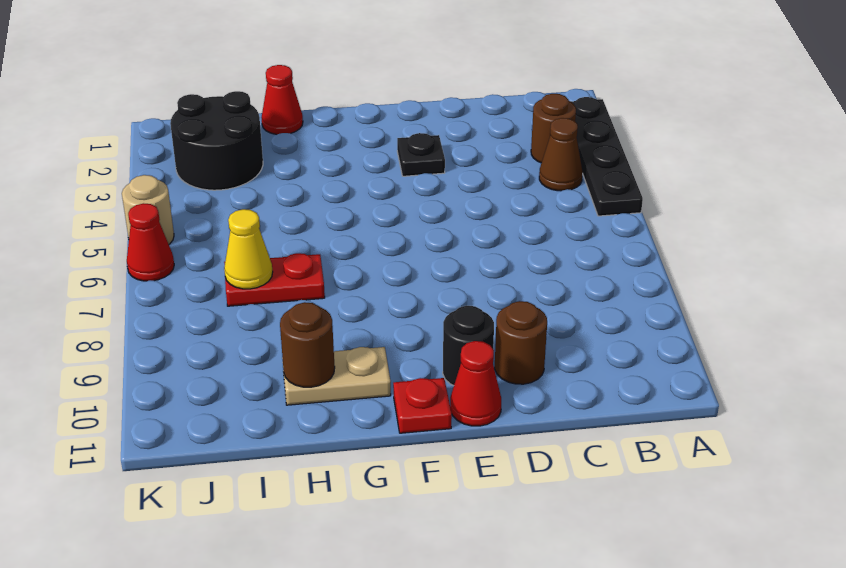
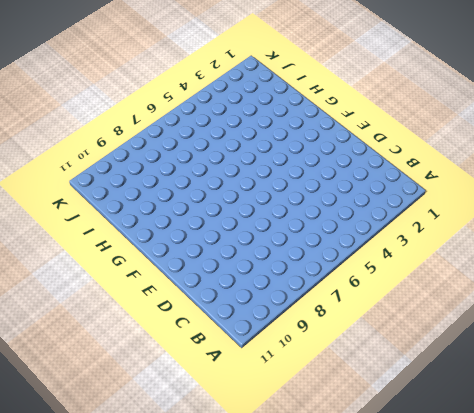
none -> black 1x4 plate [570,97,643,216]
none -> brown 1x1 round brick [531,94,576,163]
none -> brown 1x1 cone [539,118,582,191]

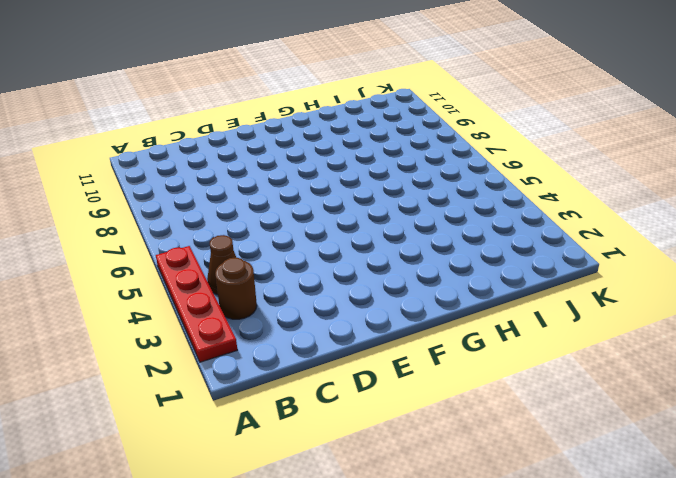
red 1x4 plate [156,246,237,362] -> black 1x4 plate [570,97,643,216]
none -> brown 1x1 round brick [495,301,547,384]
none -> black 1x1 plate [397,133,445,176]
none -> black 1x1 round brick [443,306,494,386]

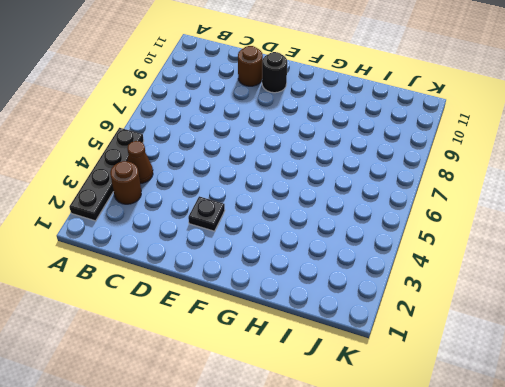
none -> red 1x1 cone [450,341,501,426]
none -> red 1x1 plate [393,378,452,433]
none -> tan 1x2 plate [283,347,391,405]

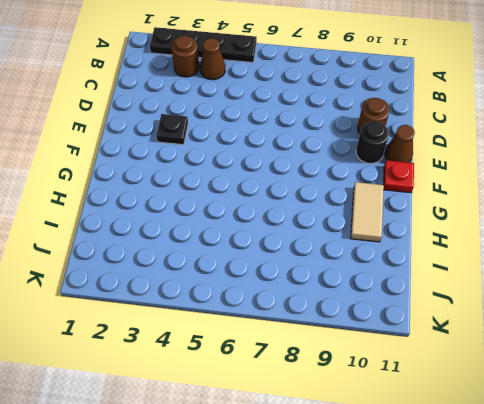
brown 1x1 cone [385,125,415,163] -> red 1x1 cone [450,341,501,426]
tan 1x2 tile [351,182,384,242] -> tan 1x2 plate [283,347,391,405]
none -> red 1x1 cone [261,65,303,135]
none -> red 1x2 plate [224,253,325,306]
none -> black 2x2 round brick [170,91,263,190]

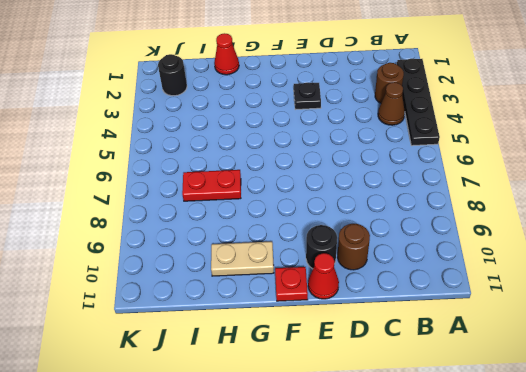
black 1x1 round brick [158,54,187,96] -> black 2x2 round brick [170,91,263,190]
none -> tan 1x1 round brick [122,175,174,244]
none -> red 1x1 cone [127,203,174,281]
none -> brown 1x1 round brick [280,302,335,387]

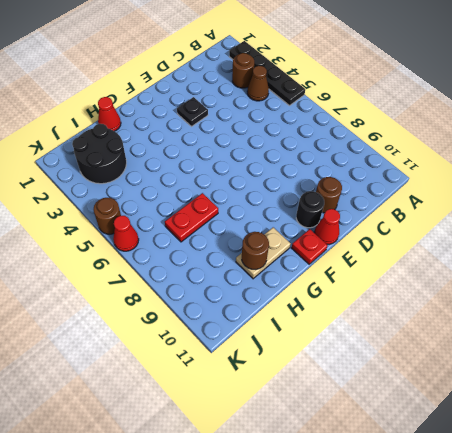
brown 1x1 round brick [94,198,121,234] -> tan 1x1 round brick [122,175,174,244]
none -> yellow 1x1 cone [224,209,273,289]

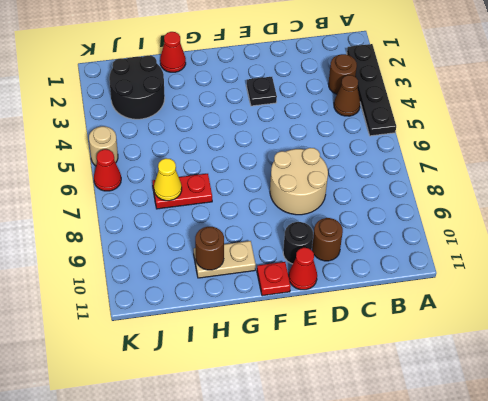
tan 2x2 round brick [270,148,328,215] -> none

